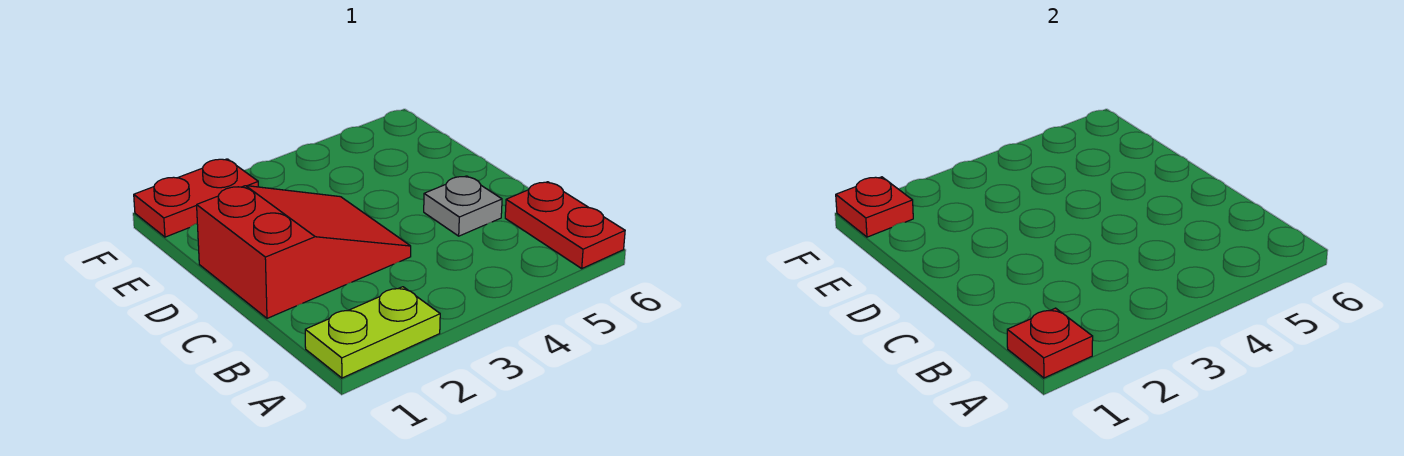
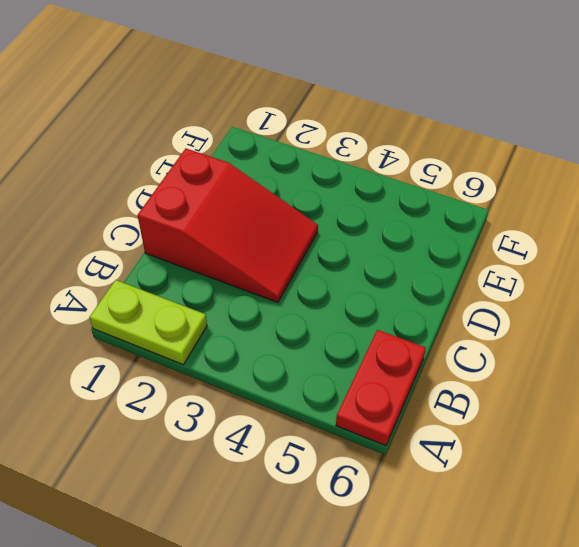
none -> grey 1x1 plate [424,176,502,236]
none -> red 1x2 plate [134,159,258,237]

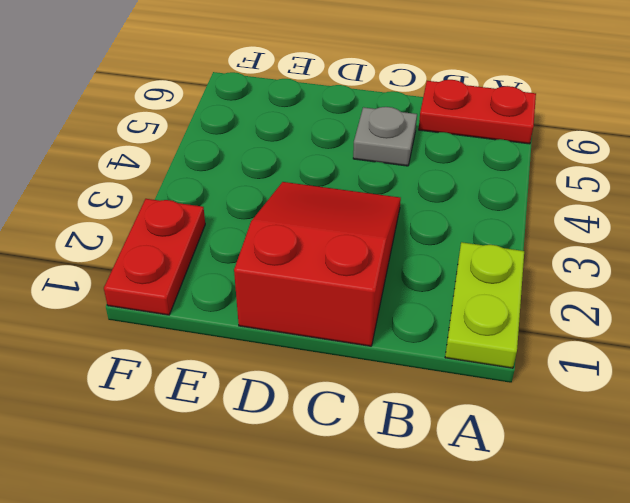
none -> red 1x1 plate [1007,308,1093,378]
none -> red 1x1 plate [836,177,913,237]

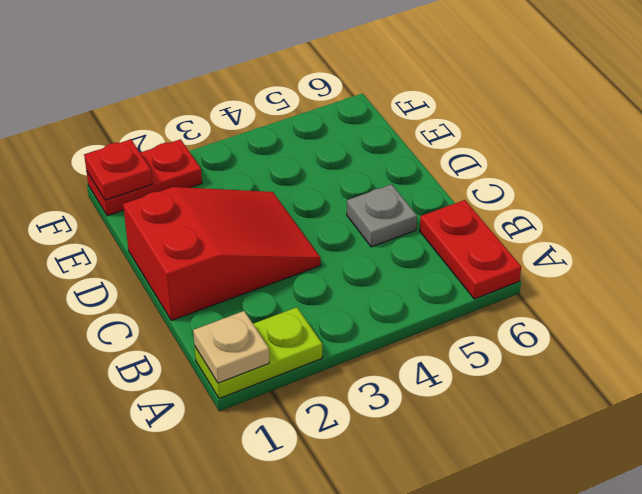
tan 1x1 plate [193,311,269,383] -> red 1x1 plate [1007,308,1093,378]

